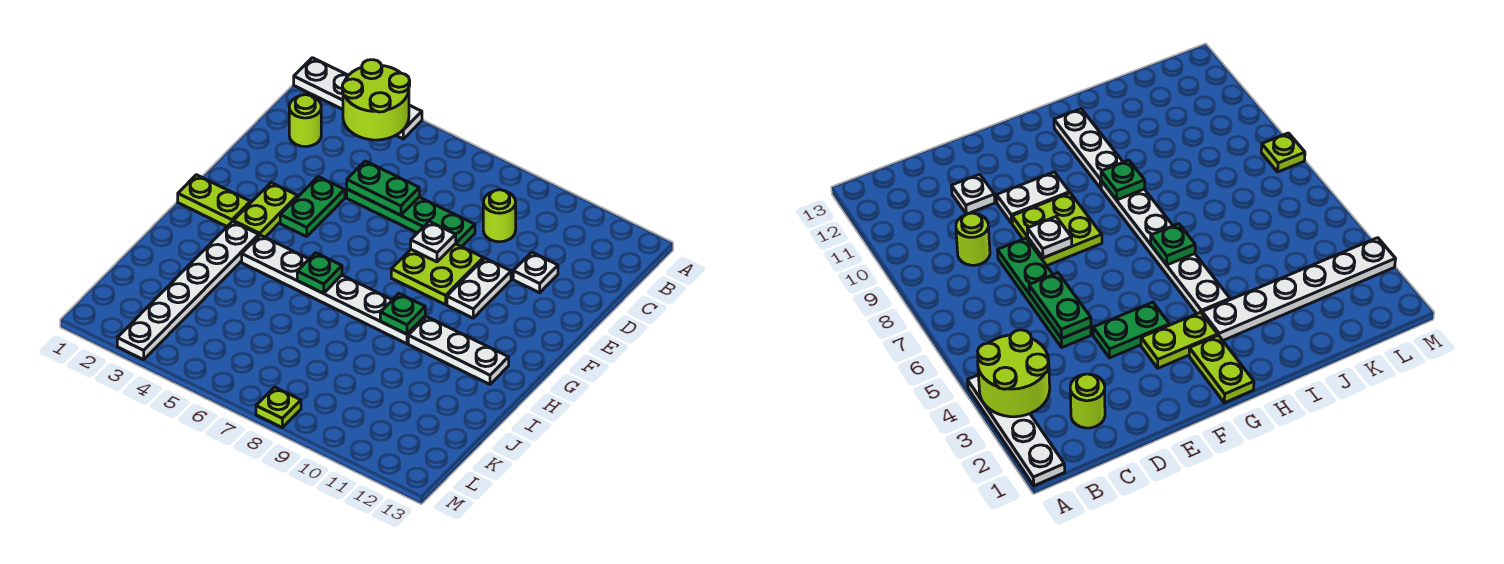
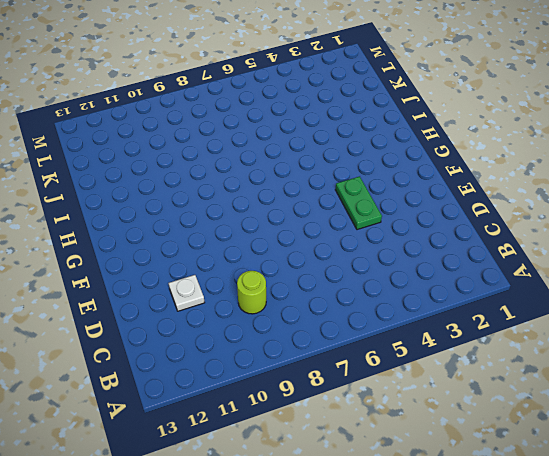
none -> white 1x4 plate [294,58,422,139]
none -> lime 1x1 round brick [289,95,321,147]
none -> green 1x4 plate [347,189,475,247]

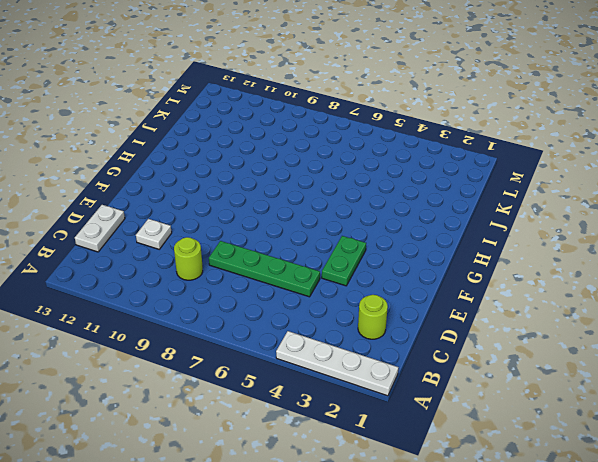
white 1x2 plate [75,205,125,252] -> white 1x2 plate moved to [447,258,511,318]
none -> lime 2x2 plate [391,244,483,305]
none -> lime 1x2 plate [233,183,297,237]
none -> lime 1x2 plate [178,175,250,226]

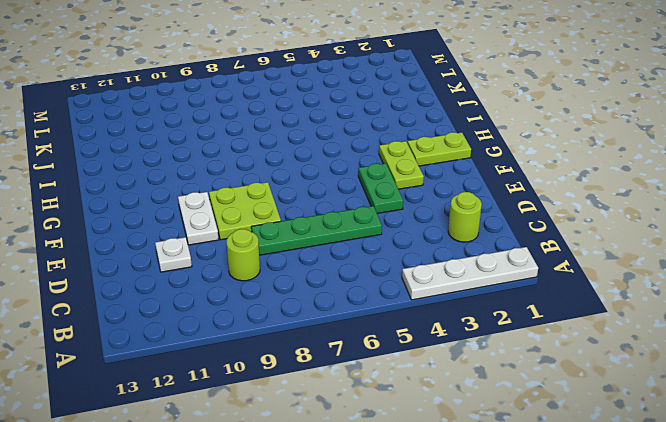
none -> white 1x6 plate [117,222,259,360]
none -> white 1x6 plate [242,235,425,344]
none -> white 1x3 plate [408,317,509,384]

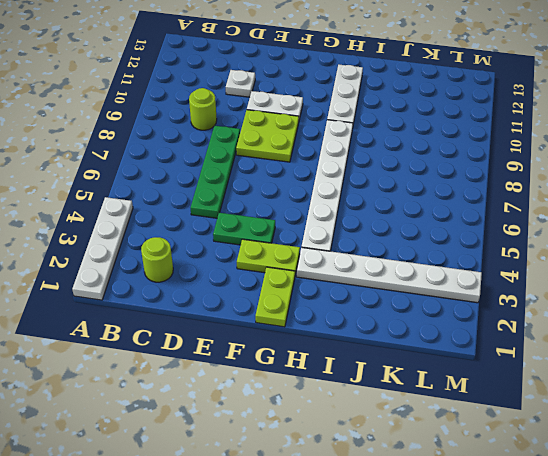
none -> lime 1x1 plate [256,387,301,427]
none -> lime 2x2 round brick [342,60,410,140]
none -> green 1x2 plate [347,161,419,215]

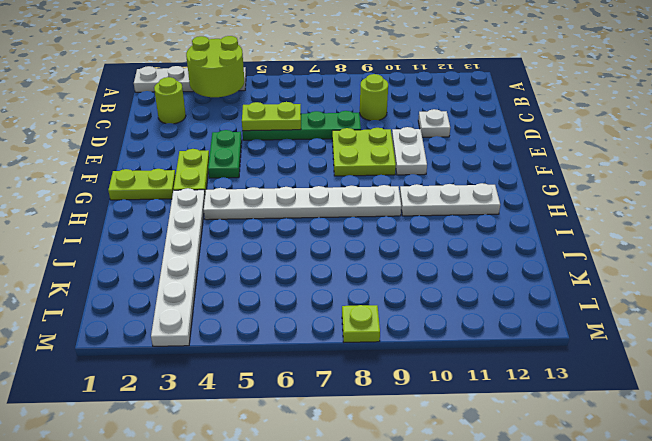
lime 1x2 plate [242,102,301,131] -> green 1x2 plate [347,161,419,215]
none -> white 1x1 plate [411,221,456,262]
none -> green 1x1 plate [297,253,342,293]
none -> green 1x1 plate [380,294,425,334]

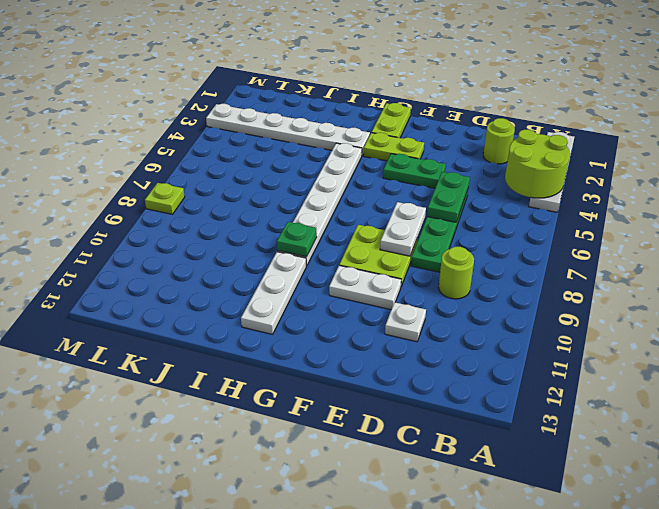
white 1x2 plate [380,202,426,256] -> white 1x1 plate [411,221,456,262]
none -> green 1x1 plate [297,253,342,293]

